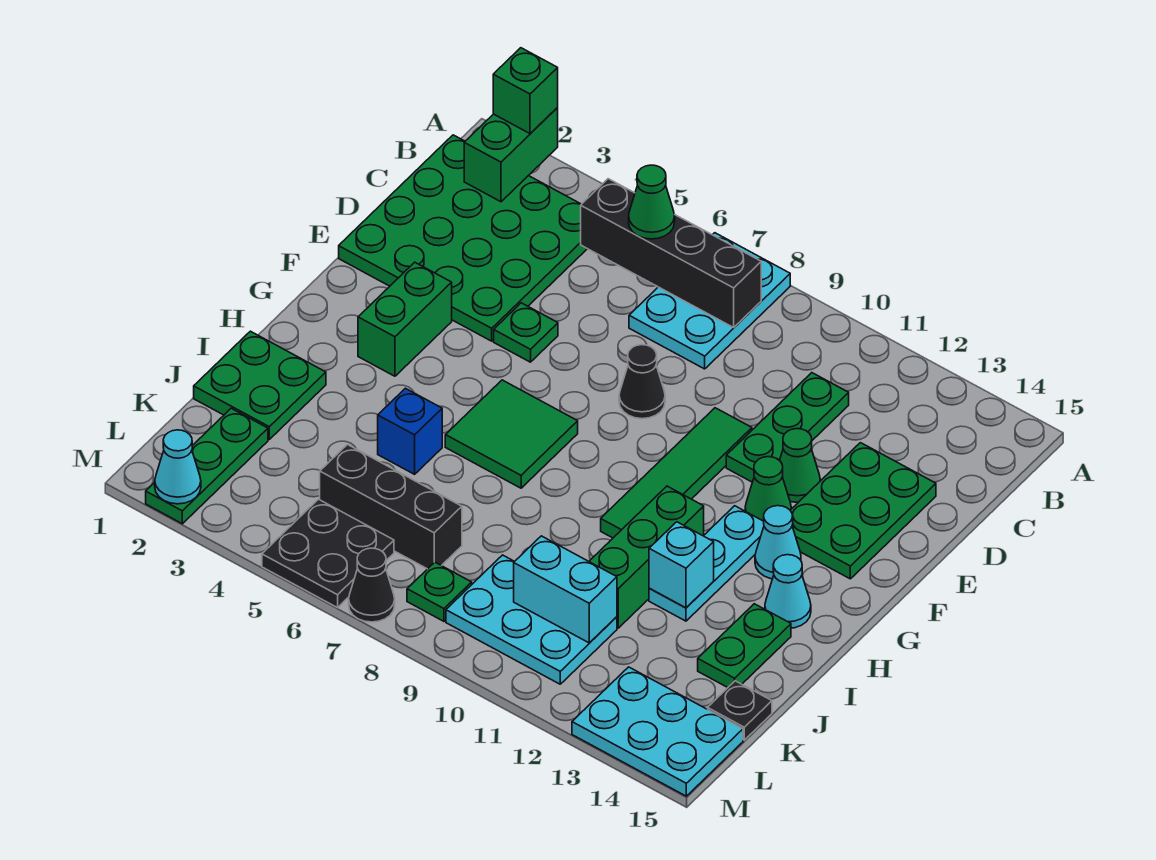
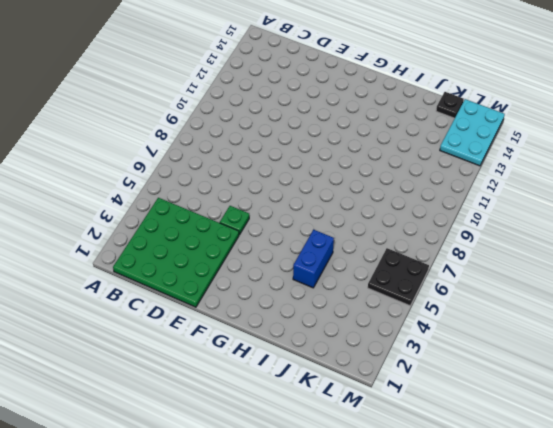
blue 1x2 brick [293,230,334,288] -> blue 1x1 brick [378,388,442,474]
none -> cyan 2x3 plate [629,233,790,369]
none -> green 1x3 plate [726,373,849,482]
none -> green 2x3 plate [790,443,936,579]
none -> black 1x1 cone [619,345,665,419]

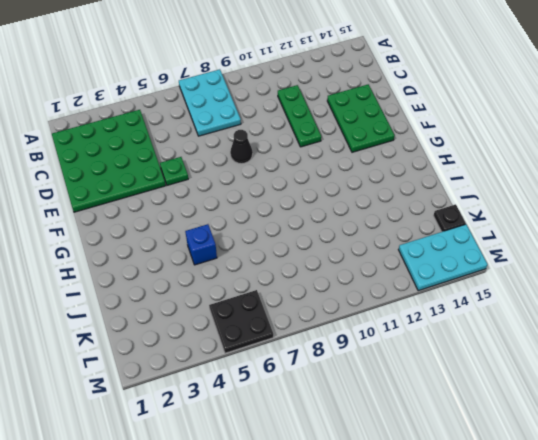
none -> green 1x4 tile [601,408,752,538]
none -> green 1x1 cone [780,429,820,502]
none -> green 1x2 brick [358,262,452,376]
none -> green 1x1 cone [745,457,791,521]

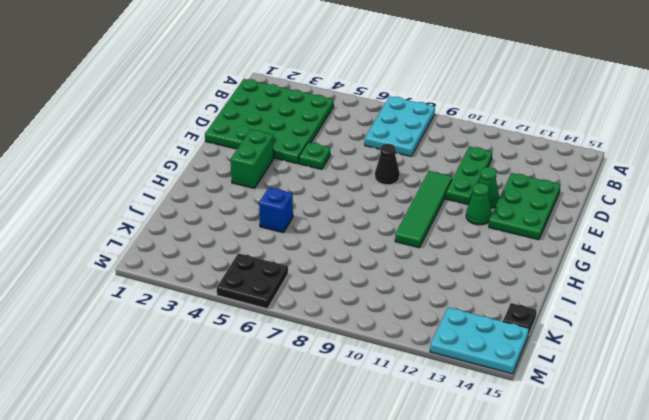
none -> green 2x2 tile [445,380,578,488]
none -> cyan 1x3 plate [649,506,764,621]
none -> cyan 1x1 cone [755,506,801,579]
none -> green 1x3 brick [589,486,704,628]

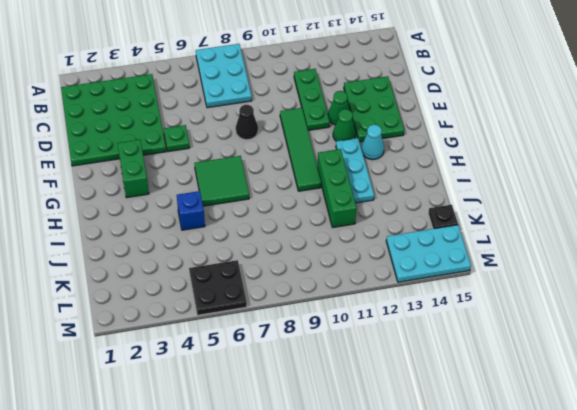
none -> cyan 1x1 cone [765,555,811,628]
none -> green 2x2 plate [194,331,326,439]
none -> green 1x2 plate [698,604,791,687]
none -> green 1x3 plate [146,408,268,524]

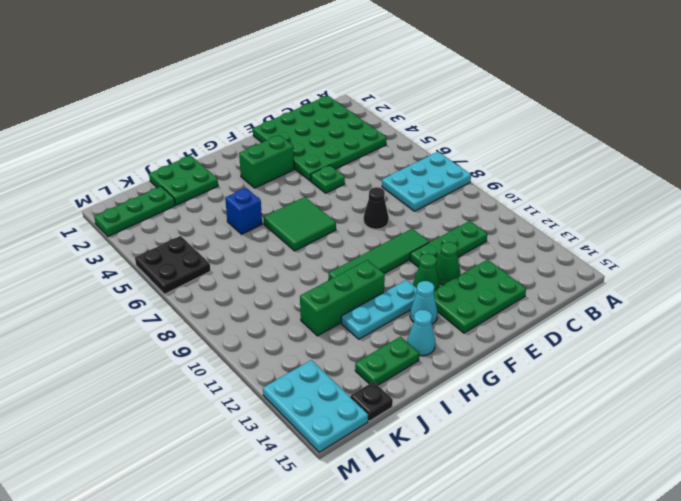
none -> black 1x3 brick [320,445,462,569]
none -> cyan 2x3 plate [446,555,617,684]
none -> green 1x1 plate [407,562,472,621]
none -> black 1x1 cone [349,548,395,622]

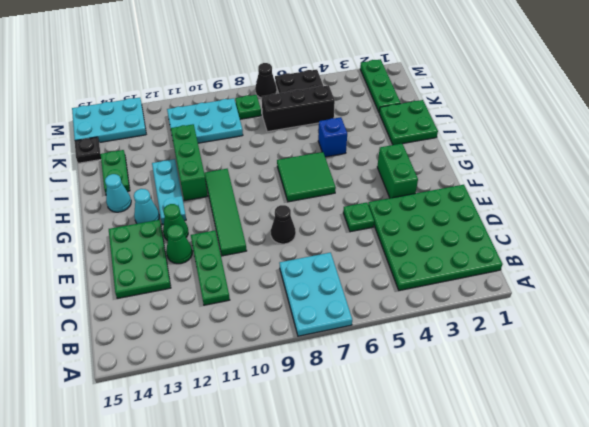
none -> green 1x2 brick [464,108,558,202]
none -> black 1x4 brick [581,179,761,327]
none -> cyan 1x1 brick [649,522,714,608]
none -> cyan 1x2 brick [514,536,617,643]

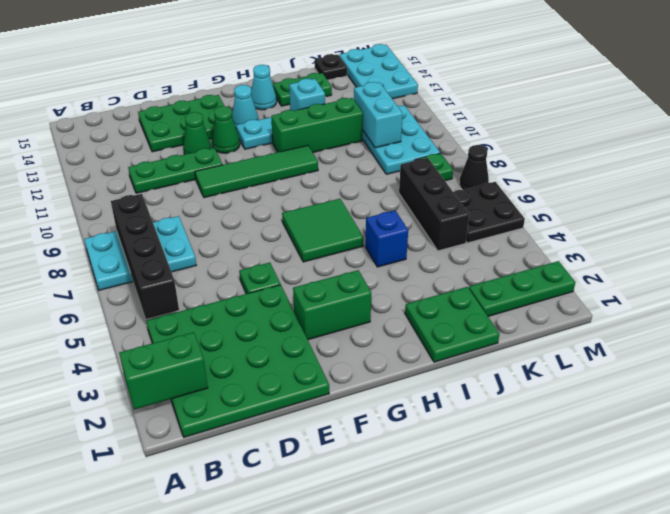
none -> black 1x1 cone [619,345,665,419]
none -> cyan 1x1 cone [155,430,201,504]
none -> green 1x1 brick [493,48,558,134]
none -> green 1x1 cone [629,165,675,239]

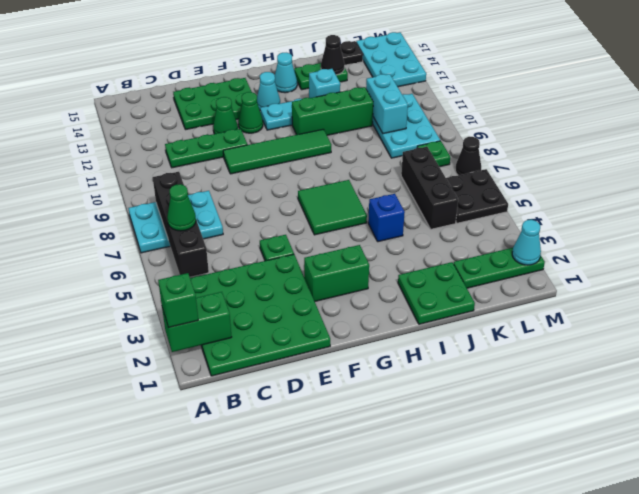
black 1x1 cone [321,35,345,75] -> black 1x1 cone moved to [619,345,665,419]

